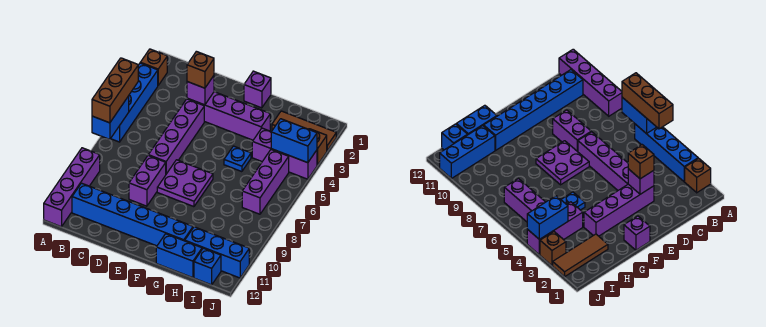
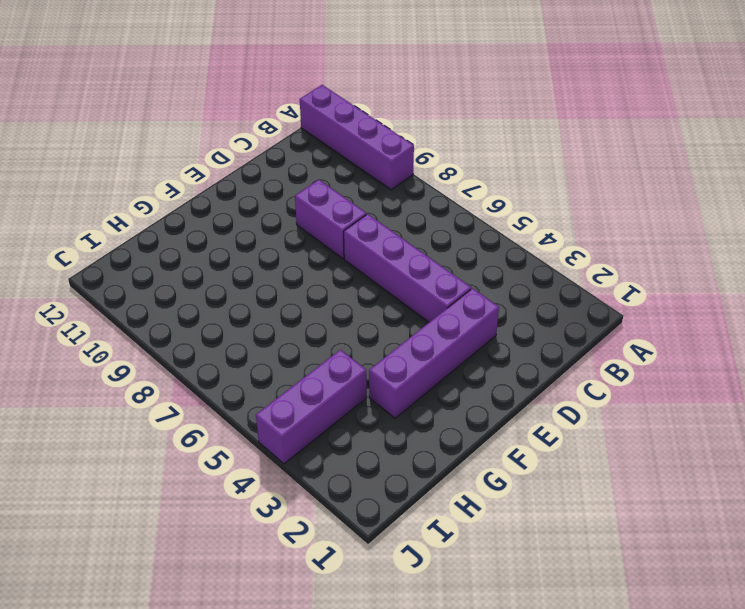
none -> brown 1x1 brick [140,49,167,85]
none -> blue 1x4 brick [111,63,158,142]
none -> blue 1x6 brick [72,183,193,246]

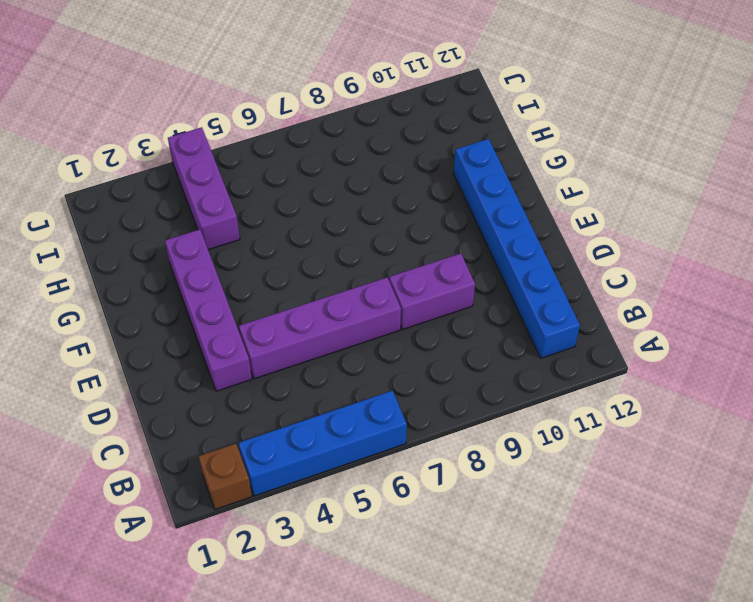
none -> purple 1x4 brick [44,148,100,227]
none -> purple 2x2 plate [157,160,213,207]
none -> purple 1x1 brick [244,71,271,108]

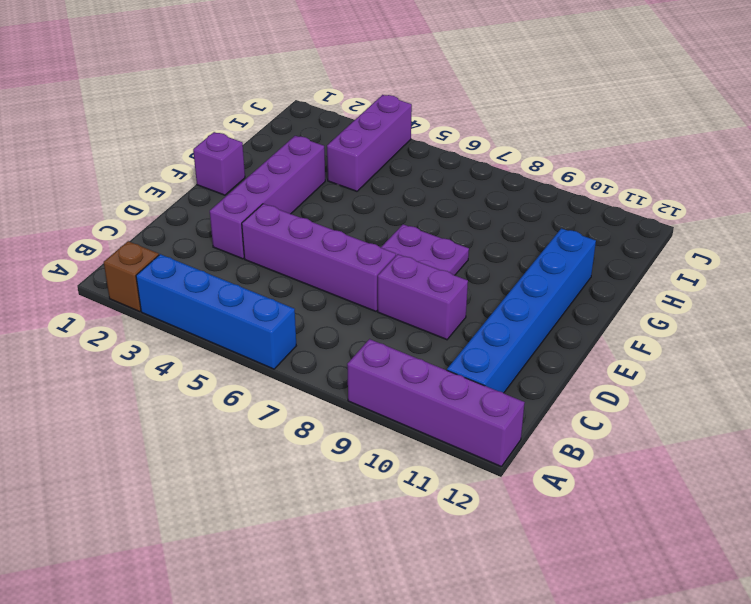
none -> blue 1x1 plate [224,146,251,172]
none -> blue 1x2 brick [156,234,202,278]
none -> brown 1x3 tile [272,111,336,151]

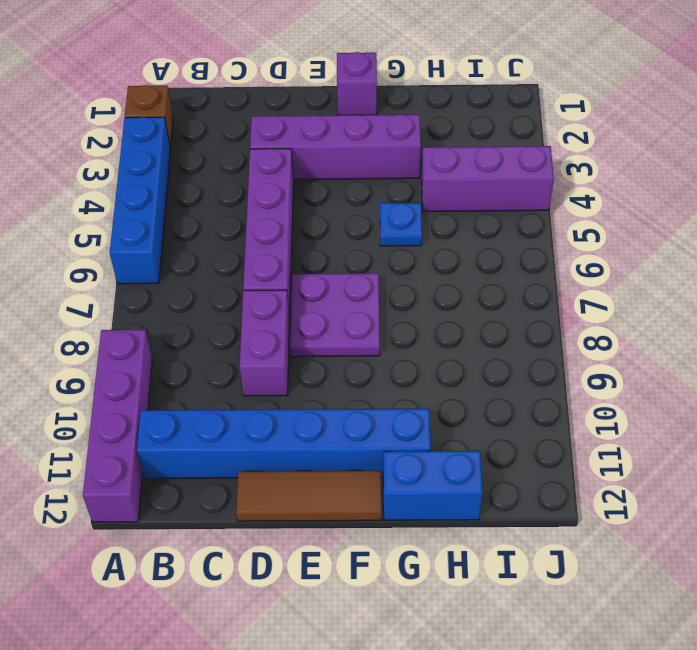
brown 1x3 tile [236,470,382,521] -> brown 1x3 tile moved to [272,111,336,151]
none -> blue 1x3 brick [185,227,249,278]
none -> purple 1x3 brick [242,150,289,214]
none -> blue 1x1 brick [194,248,221,285]

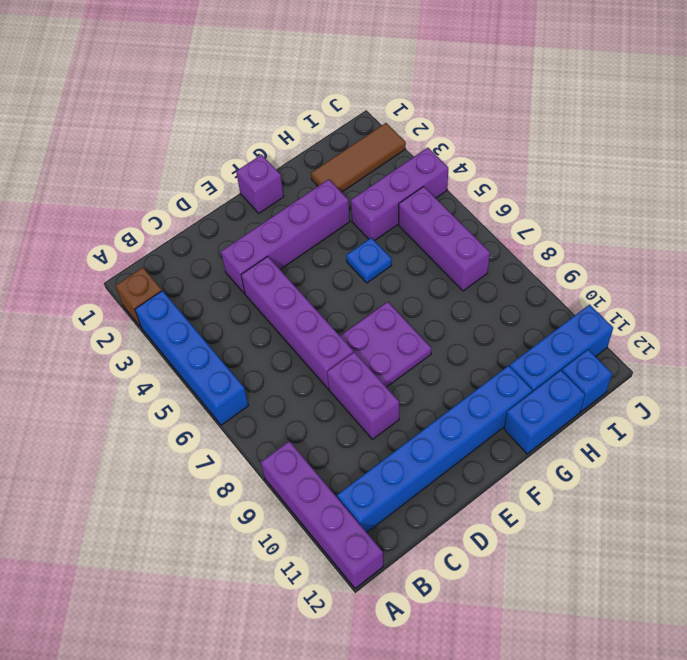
none -> brown 1x1 brick [309,129,327,165]
none -> blue 1x2 brick [92,96,129,140]
none -> purple 1x1 brick [187,76,214,105]

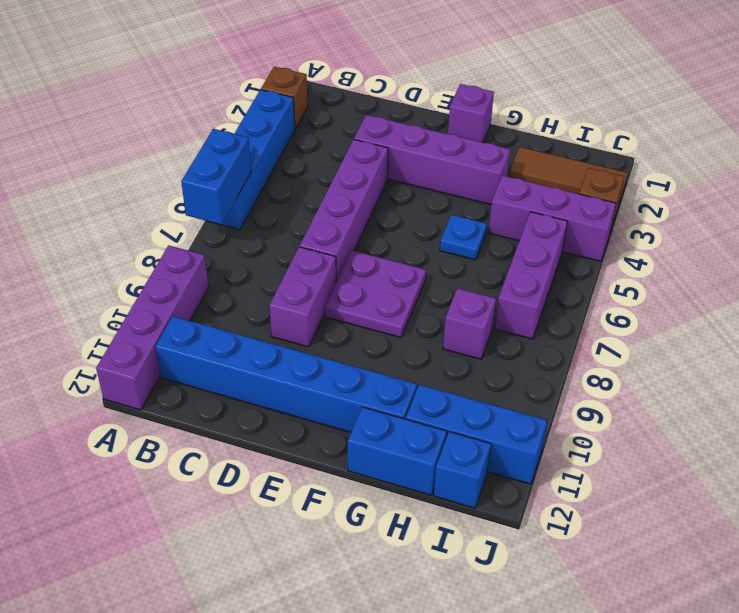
purple 1x1 brick [443,288,496,359] -> purple 1x1 brick moved to [187,76,214,105]
none -> blue 1x2 brick [271,119,317,163]
none -> brown 1x3 brick [92,58,138,123]
none -> brown 1x1 brick [187,51,214,88]

